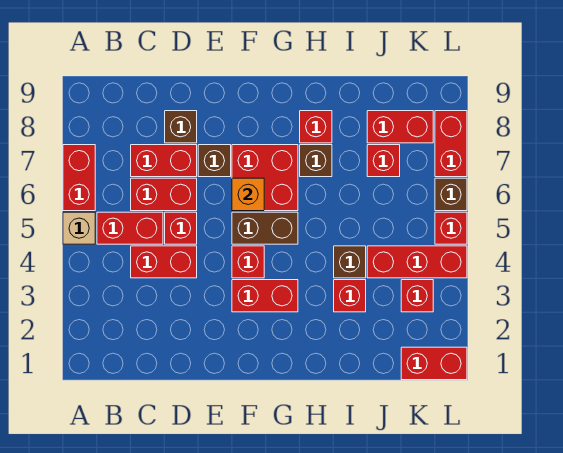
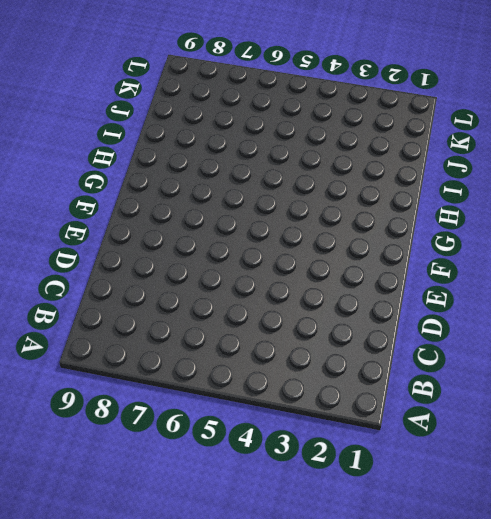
none -> tan 1x1 brick [63,212,95,244]
none -> red 1x2 brick [63,145,95,211]
none -> red 1x2 brick [97,212,163,244]

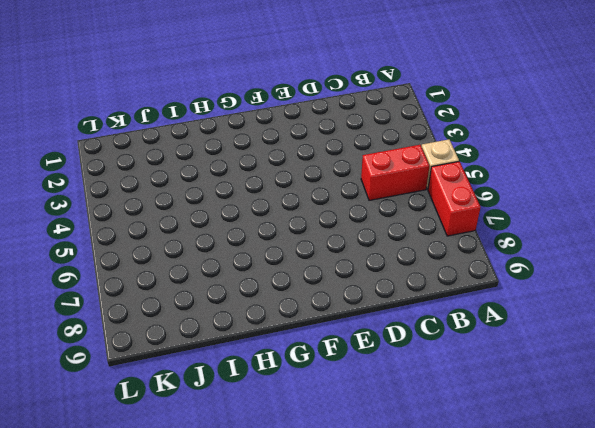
none -> red 1x2 brick [131,246,197,278]
none -> red 1x2 brick [131,178,197,211]
none -> red 1x2 brick [131,145,197,177]

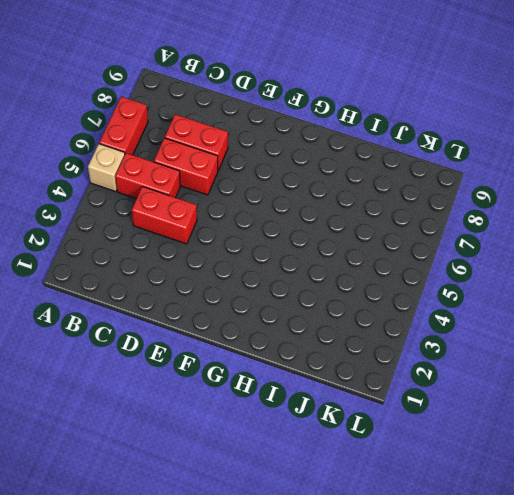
none -> red 1x1 brick [165,212,197,244]
none -> brown 1x1 brick [165,111,197,143]
none -> brown 1x1 brick [198,145,231,177]

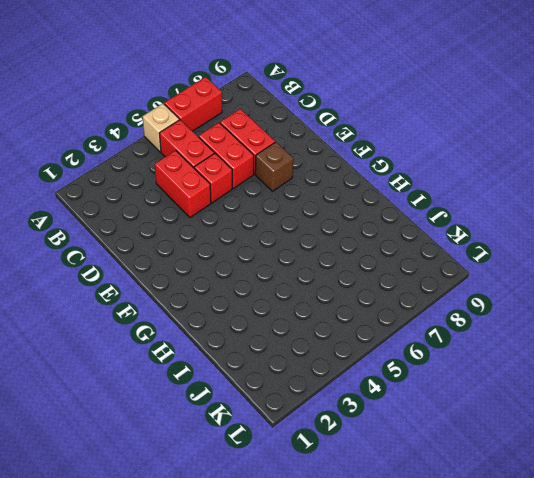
none -> brown 1x1 brick [165,111,197,143]
none -> red 1x2 brick [232,280,298,312]
none -> red 1x1 brick [232,246,264,278]

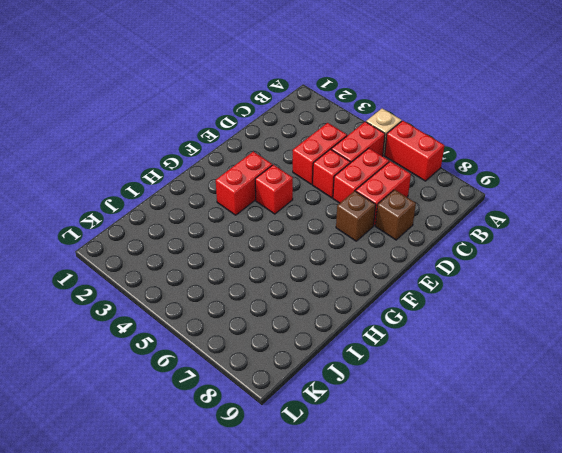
none -> brown 1x2 brick [232,212,298,244]
none -> red 2x2 brick [232,145,298,211]
none -> brown 1x1 brick [300,145,332,177]

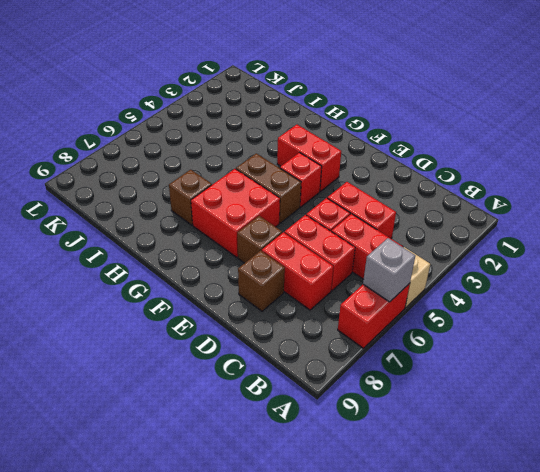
grey 1x1 brick [363,238,415,302] -> none
none -> red 1x1 brick [300,111,332,143]
none -> red 1x1 brick [334,280,366,312]
none -> brown 1x1 brick [334,246,366,278]

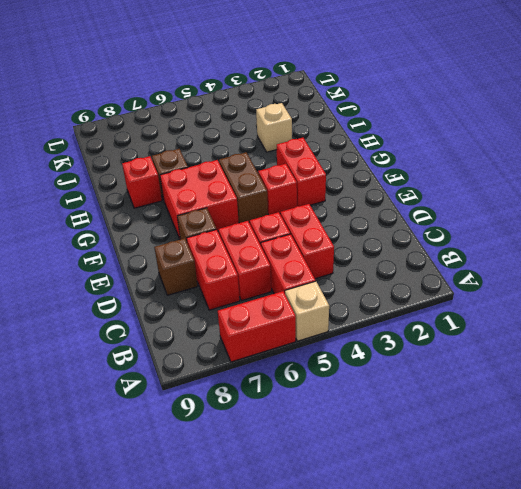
tan 1x1 brick [256,103,292,152] -> red 1x1 brick [334,280,366,312]
none -> brown 1x1 brick [334,246,366,278]
none -> red 1x3 brick [367,246,467,278]
none -> red 1x1 brick [367,145,400,177]

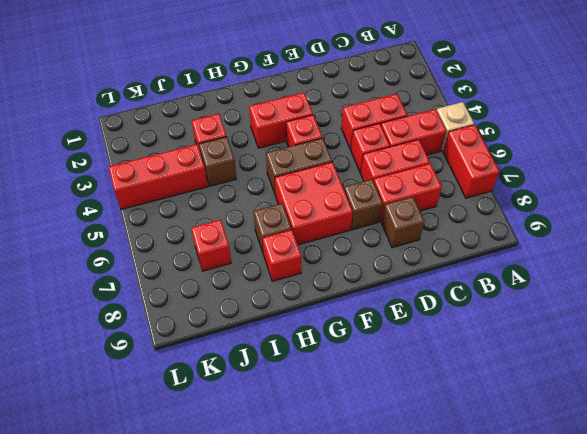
none -> red 1x2 brick [367,111,433,143]
none -> red 1x2 brick [401,347,467,380]
none -> red 1x1 brick [401,280,433,312]

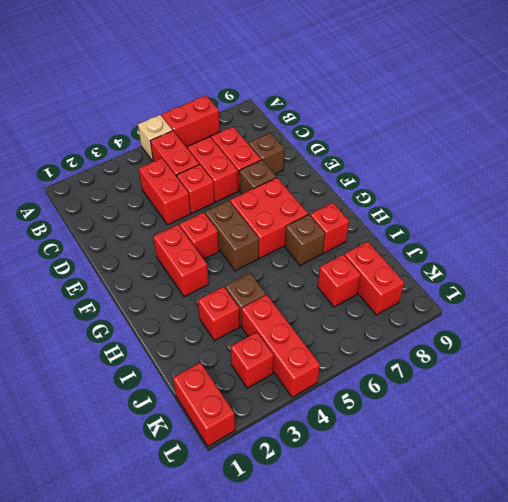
none -> red 1x1 brick [435,212,467,244]
none -> brown 1x1 brick [435,178,467,211]
none -> red 1x2 brick [435,111,467,177]

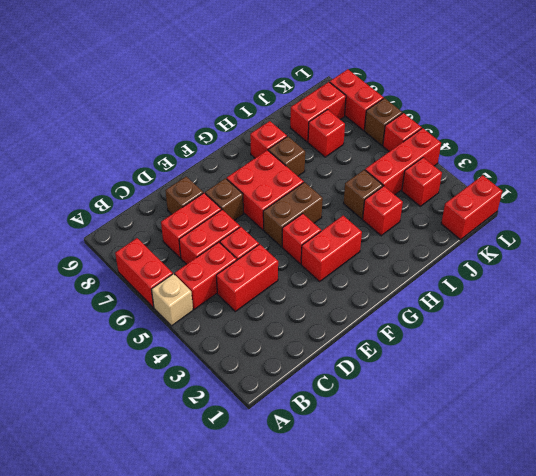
none -> orange 1x1 brick [232,178,264,211]

